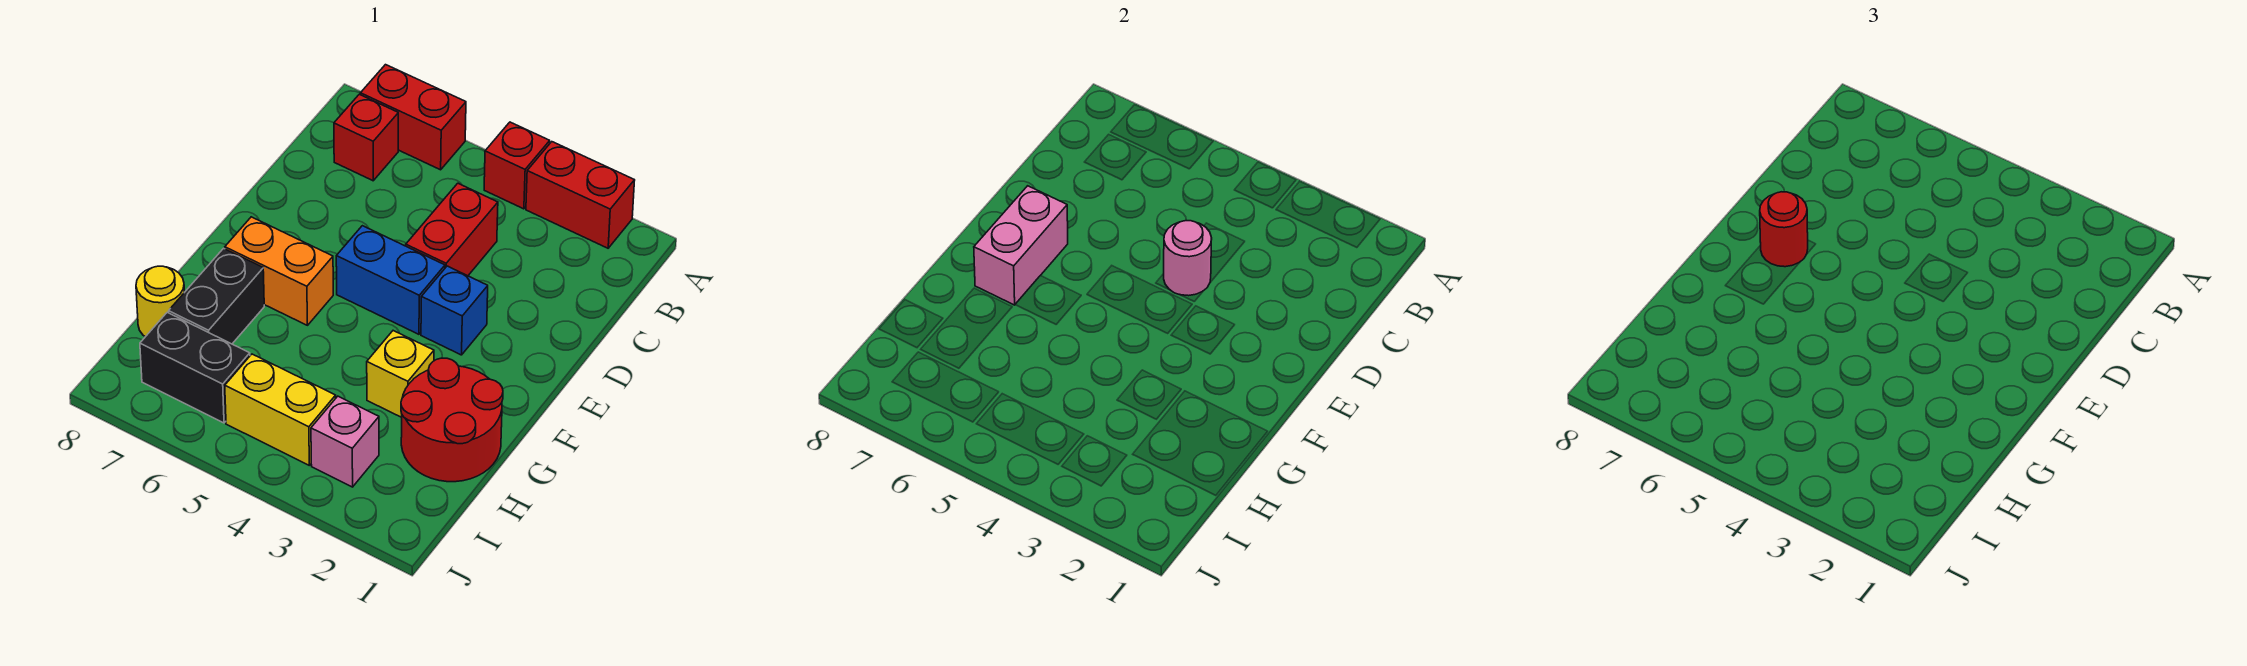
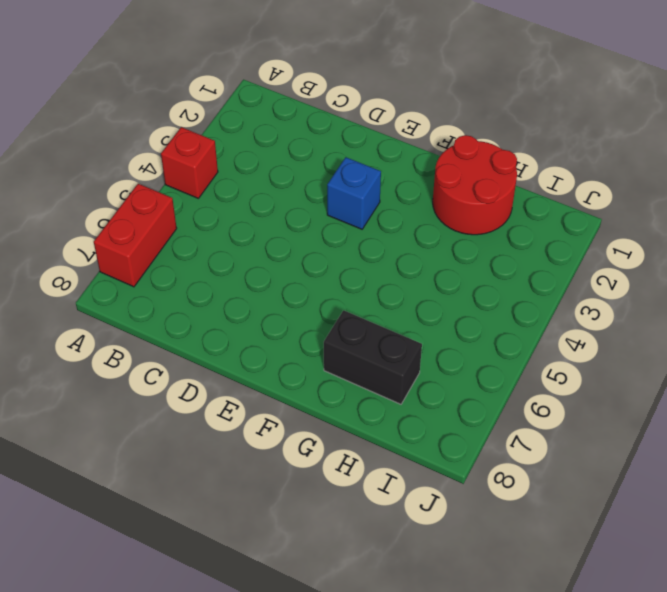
none -> red 1x2 brick [526,142,635,248]
none -> red 1x1 brick [334,94,398,181]
none -> red 1x2 brick [406,183,498,276]

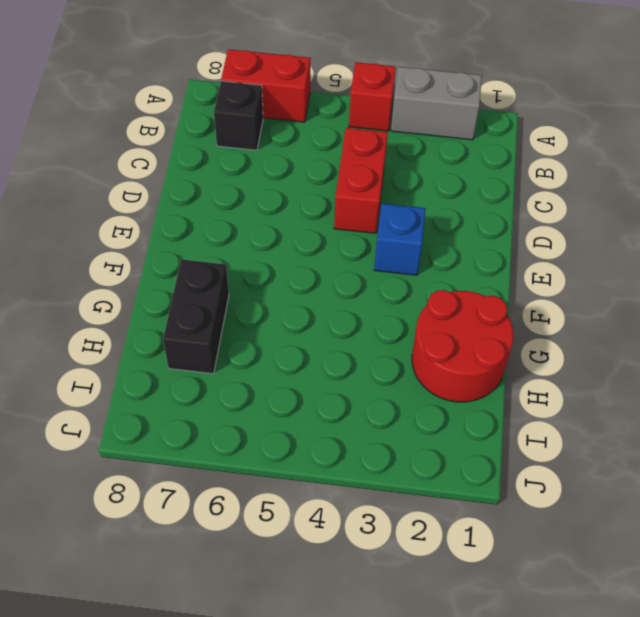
grey 1x2 brick [391,67,482,140] -> red 1x2 brick [526,142,635,248]
black 1x1 brick [214,81,263,150] -> red 1x1 brick [334,94,398,181]
none -> blue 1x2 brick [336,226,445,334]
none -> orange 1x2 brick [225,217,333,325]
none -> yellow 1x1 brick [367,331,434,417]

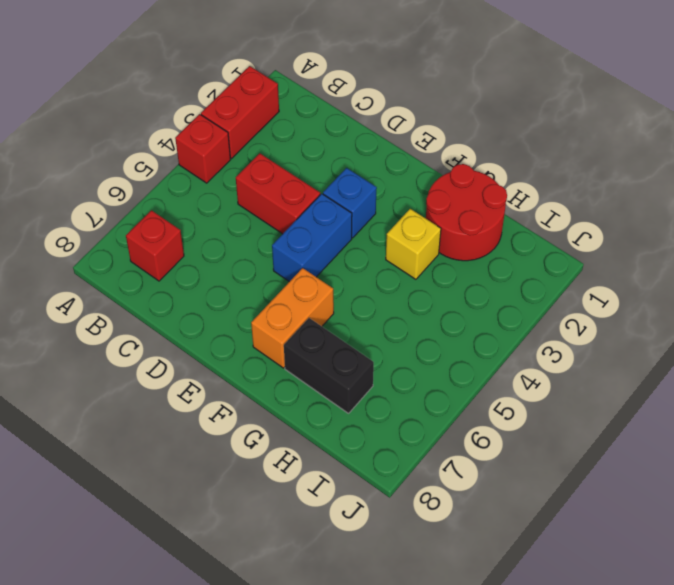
none -> red 1x2 brick [360,65,466,170]
none -> yellow 1x1 round brick [136,266,184,337]
none -> pink 1x1 brick [311,396,379,487]

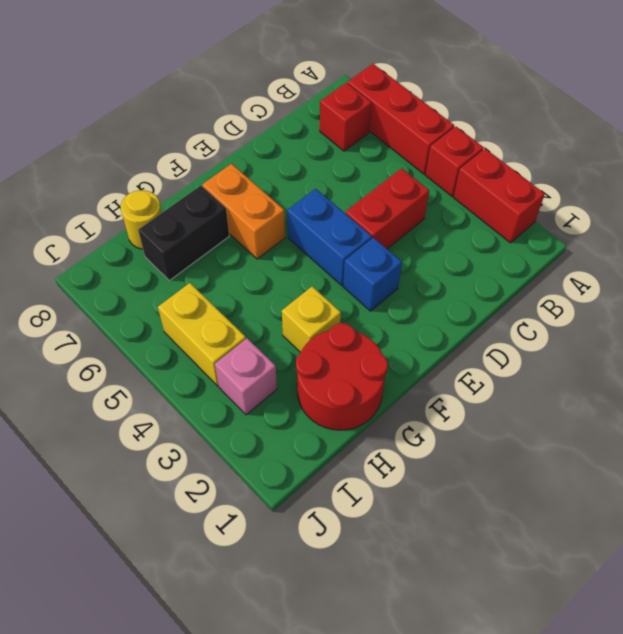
red 1x3 brick [348,64,454,174] -> red 1x2 brick [360,65,466,170]
none -> black 1x2 brick [140,312,250,423]
none -> pink 1x1 round brick [1164,221,1212,296]
none -> pink 1x2 brick [974,186,1068,305]

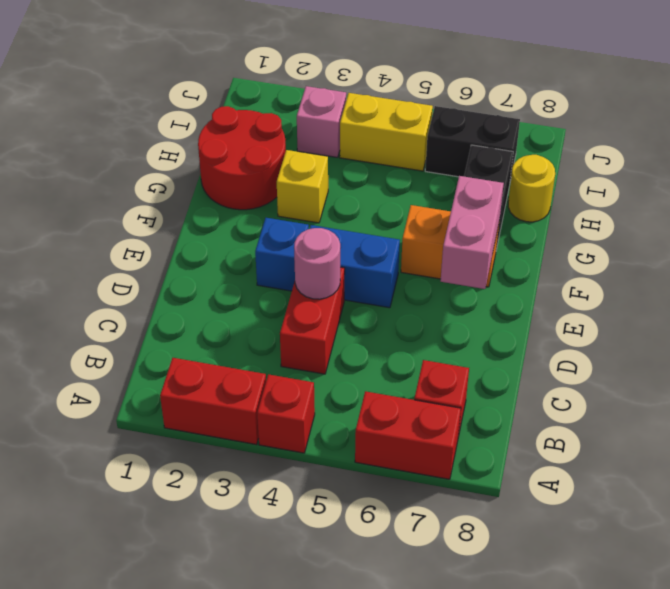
none -> red 1x1 round brick [1760,192,1808,267]

